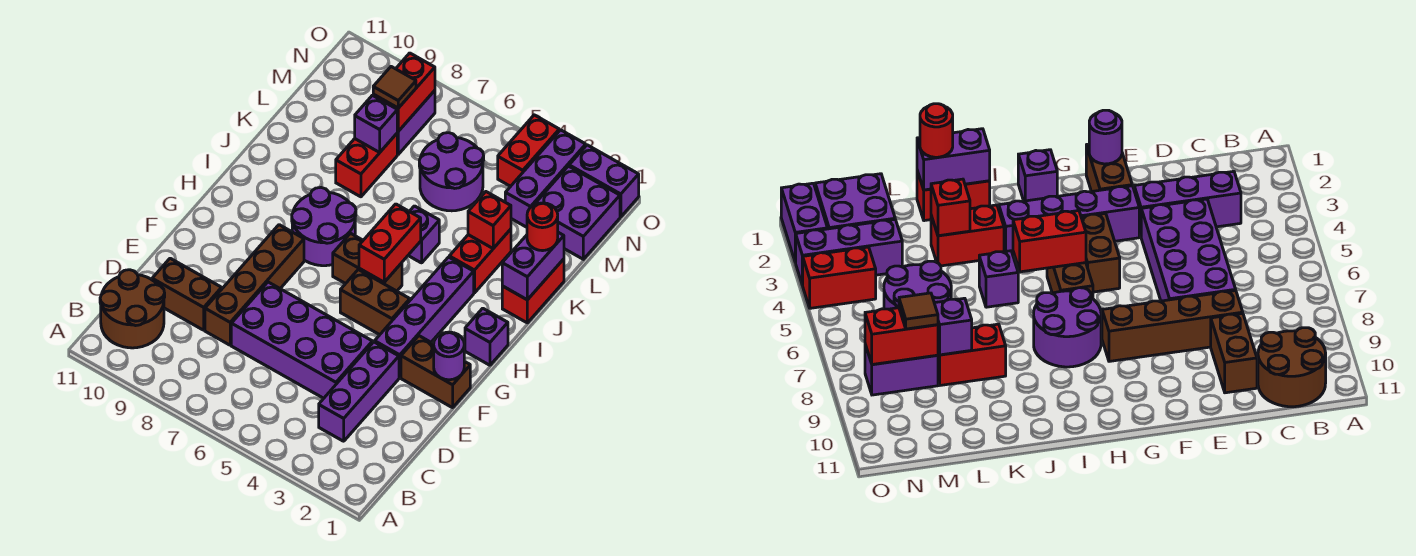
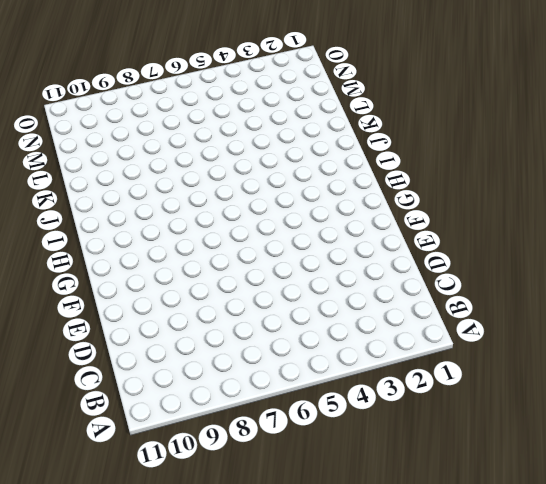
none -> brown 2x2 round brick [100,270,165,348]
none -> purple 1x3 brick [319,342,399,441]
none -> purple 2x4 brick [231,282,372,398]

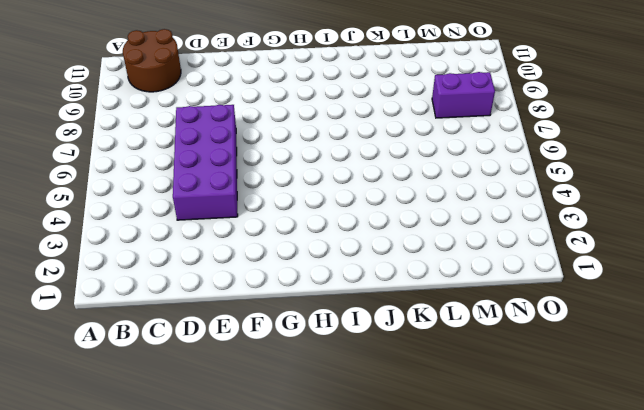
none -> purple 1x3 brick [319,342,399,441]
none -> brown 1x4 brick [205,225,304,345]
none -> brown 1x2 brick [152,258,222,330]

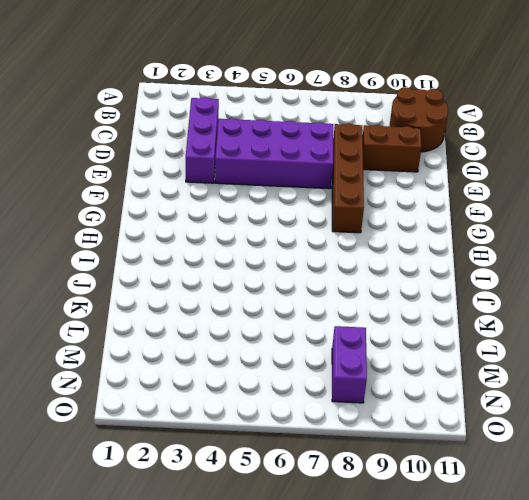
none -> brown 1x2 brick [401,336,470,408]
none -> purple 1x4 brick [375,257,474,378]
none -> brown 1x2 brick [340,270,410,335]

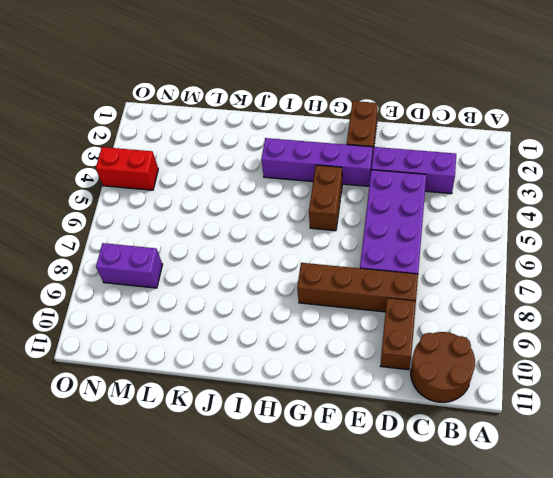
none -> purple 1x1 brick [465,308,508,365]
none -> brown 1x2 brick [333,233,402,291]
none -> purple 2x2 round brick [292,187,356,266]

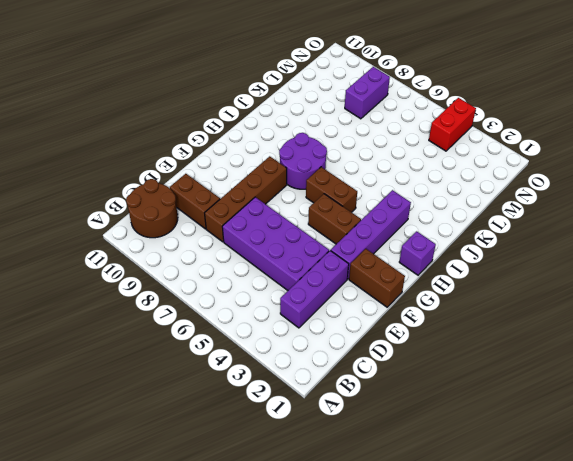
none -> red 1x2 brick [502,259,564,323]
none -> red 1x2 brick [449,229,511,293]
none -> purple 1x1 brick [408,206,439,263]

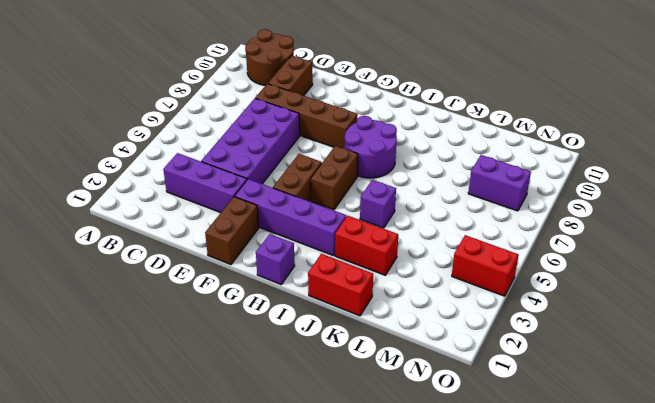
none -> red 1x2 brick [336,134,397,197]
none -> purple 2x2 round brick [419,133,484,211]
none -> purple 2x2 brick [534,166,620,259]

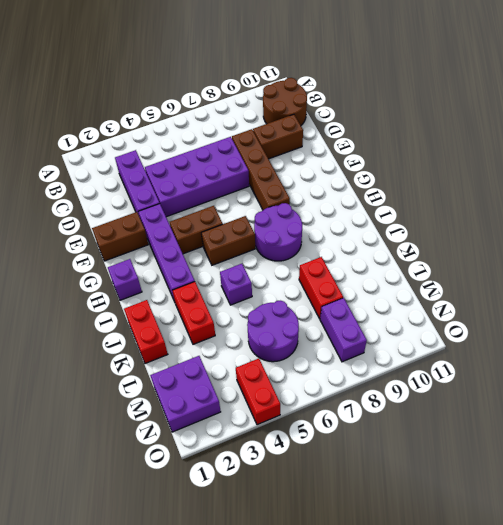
none -> purple 1x3 brick [505,130,586,227]
none -> purple 1x2 brick [569,145,639,217]
none -> purple 1x1 round brick [434,332,464,380]

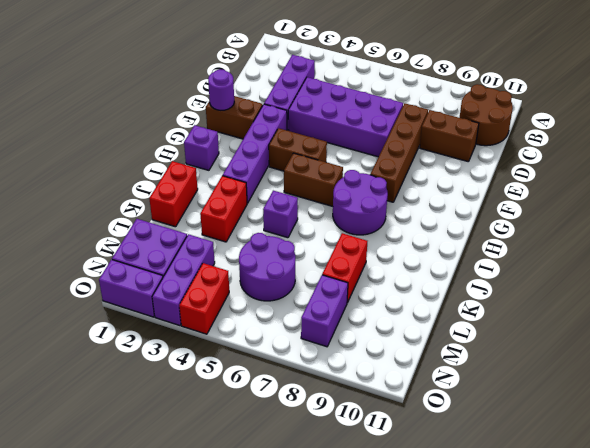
none -> red 1x2 brick [359,204,421,282]
none -> purple 1x2 brick [502,232,564,300]
none -> red 1x1 brick [468,192,511,248]

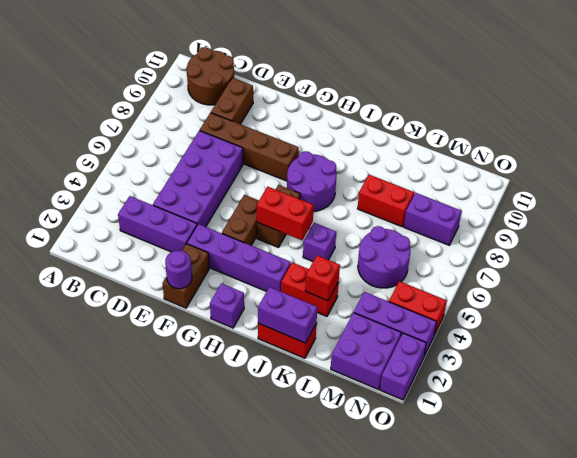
none -> purple 1x1 brick [355,95,397,153]
none -> red 1x2 brick [373,53,435,131]
none -> red 1x1 round brick [527,203,558,251]

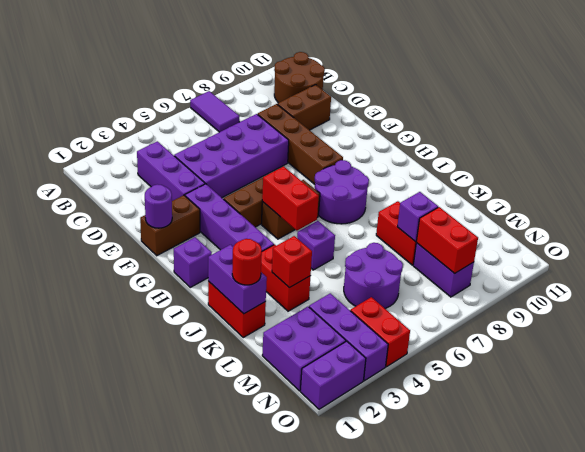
purple 1x2 tile [190,91,239,132] -> none
none -> brown 1x1 tile [373,67,416,108]

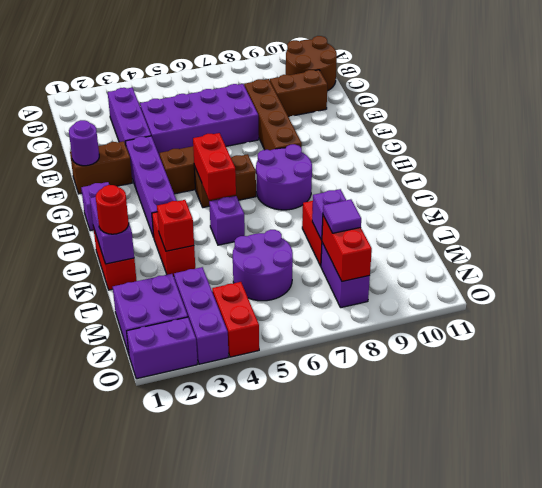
purple 1x1 tile [323,199,361,233] -> brown 1x1 tile [373,67,416,108]

